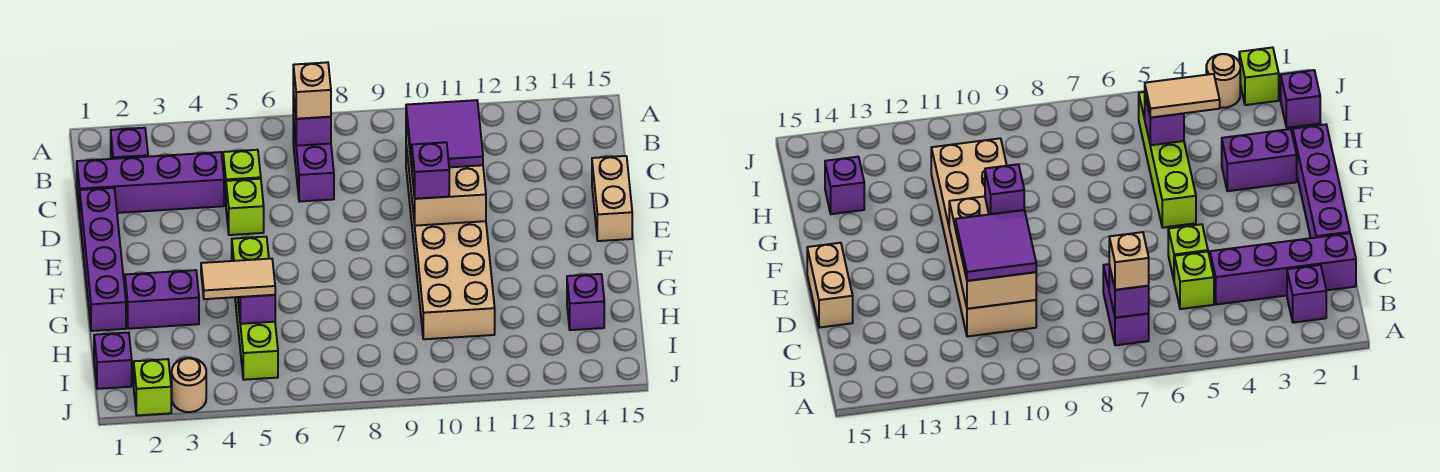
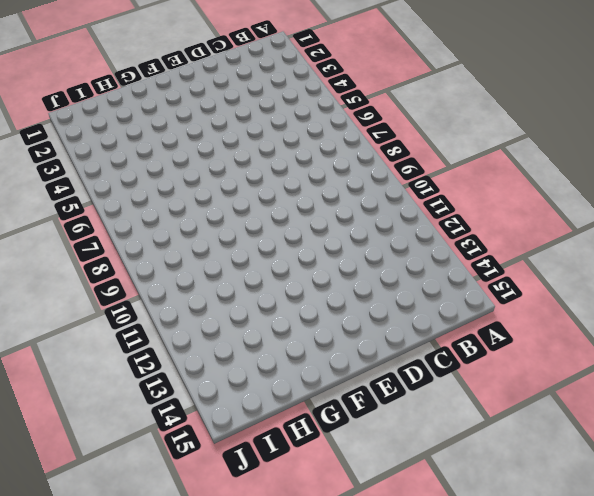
none -> purple 1x1 brick [111,128,148,159]
none -> purple 1x2 brick [293,120,334,202]
none -> purple 1x4 brick [77,152,224,214]

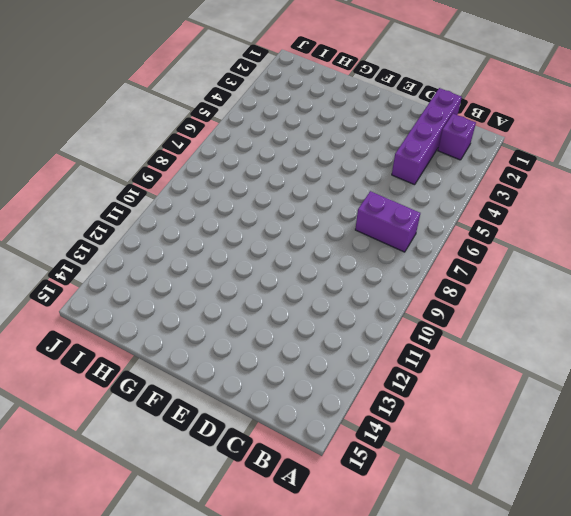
none -> lime 1x1 brick [223,150,261,202]
none -> tan 2x6 brick [406,145,495,339]
none -> purple 1x4 brick [80,188,126,331]

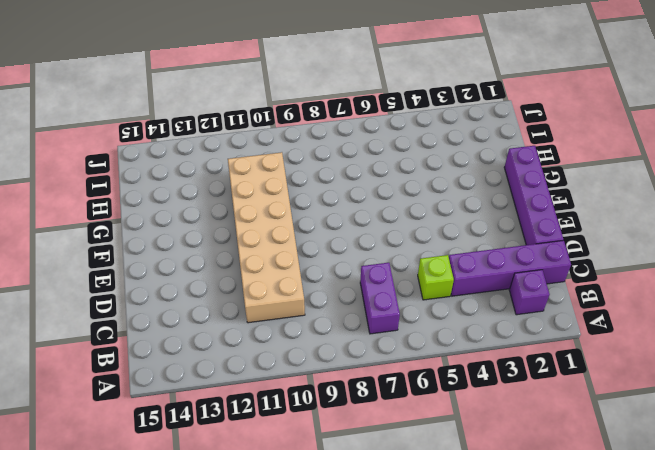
none -> lime 1x1 brick [226,179,264,235]
none -> tan 1x2 brick [592,156,632,241]
none -> lime 1x4 brick [232,237,278,380]

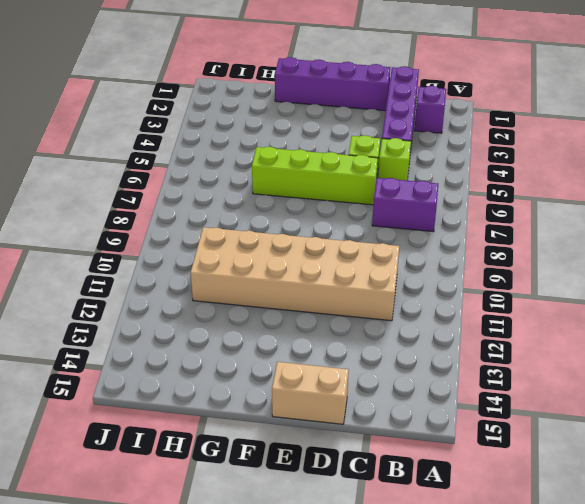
lime 1x4 brick [252,147,378,205] -> lime 1x4 brick moved to [232,237,278,380]
none -> purple 1x2 brick [125,270,199,329]
none -> purple 1x1 brick [567,274,604,330]
none -> purple 1x1 brick [94,333,132,389]

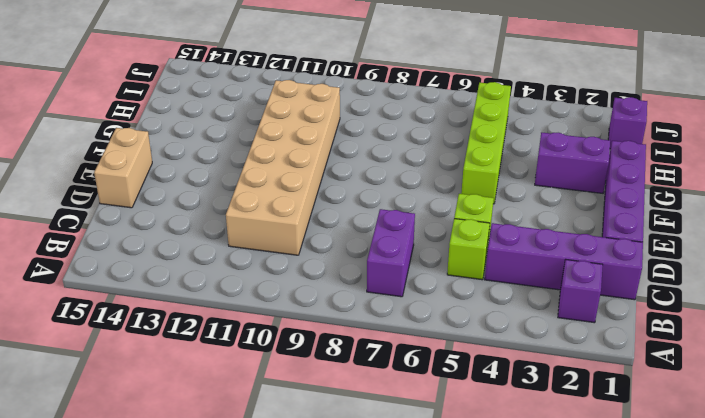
none -> purple 1x1 brick [567,274,604,330]
none -> lime 1x1 brick [134,359,171,415]
none -> tan 1x1 round brick [172,358,206,412]

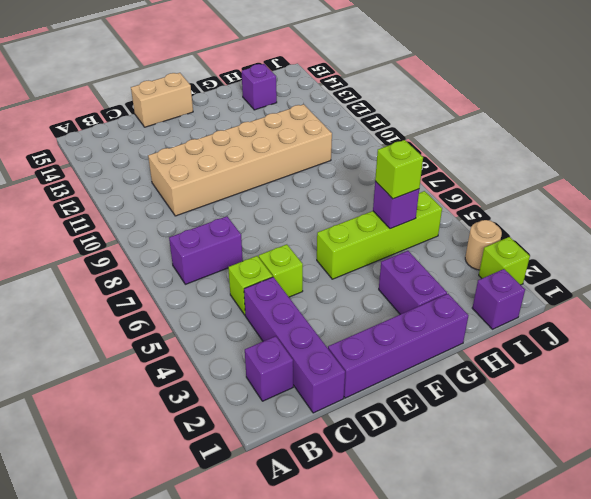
lime 1x1 brick [375,140,423,199] -> tan 1x2 tile [201,259,275,299]
none -> purple 1x1 brick [293,93,331,146]
none -> tan 2x3 brick [406,118,486,226]
none -> tan 1x1 brick [293,62,331,119]

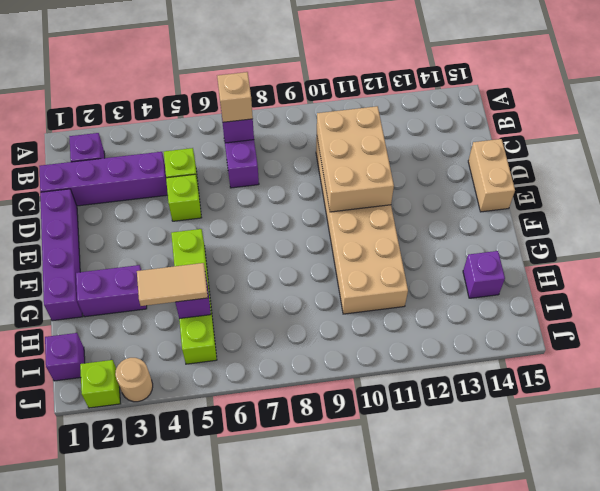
none -> purple 2x2 tile [406,100,483,168]
none -> purple 1x1 brick [412,142,449,199]

